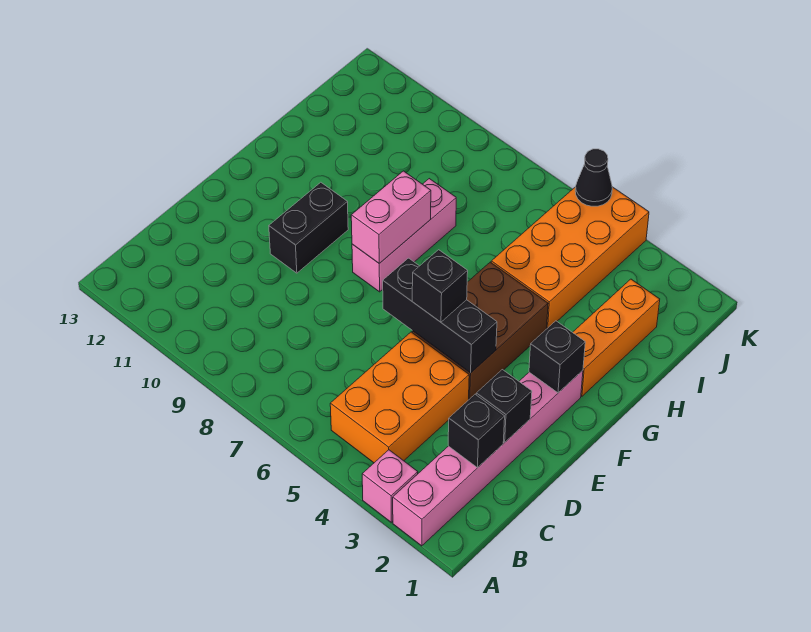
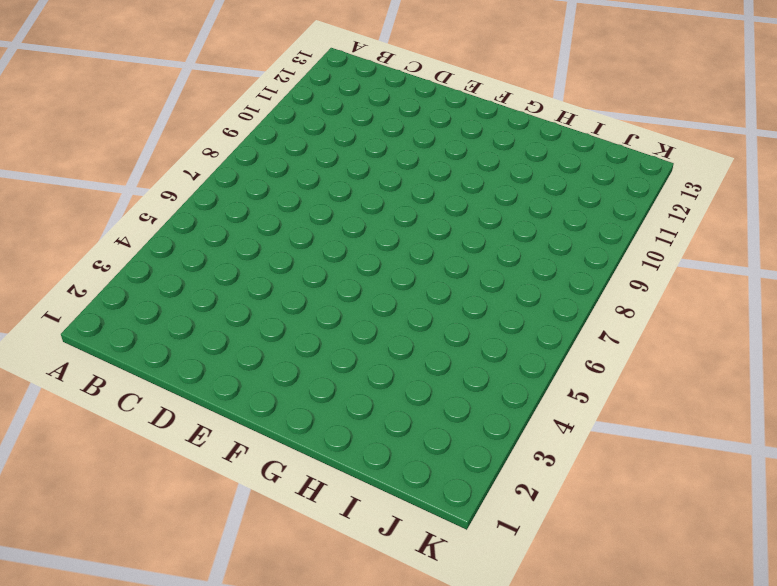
none -> pink 1x6 brick [393,371,583,546]
none -> pink 1x1 brick [362,450,418,522]
none -> orange 2x3 brick [330,332,469,463]

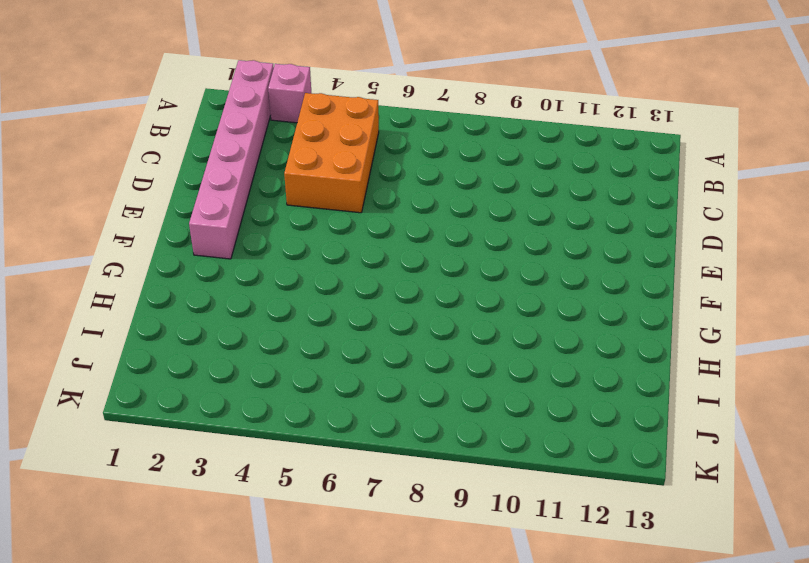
none -> brown 2x3 brick [412,262,548,399]
none -> black 1x2 brick [269,182,348,273]
none -> pink 1x3 brick [352,179,456,292]

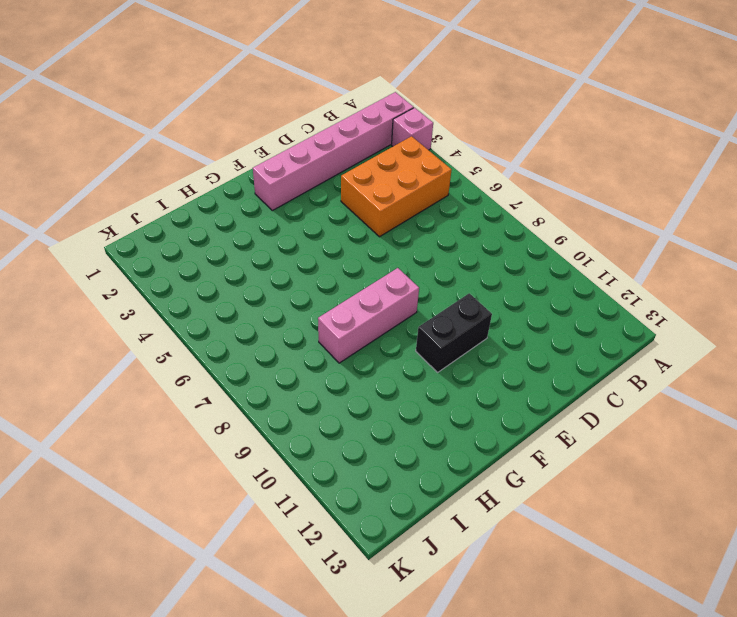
none -> brown 2x3 brick [412,262,548,399]
none -> orange 1x3 brick [573,279,660,396]
none -> orange 2x4 brick [491,187,649,328]

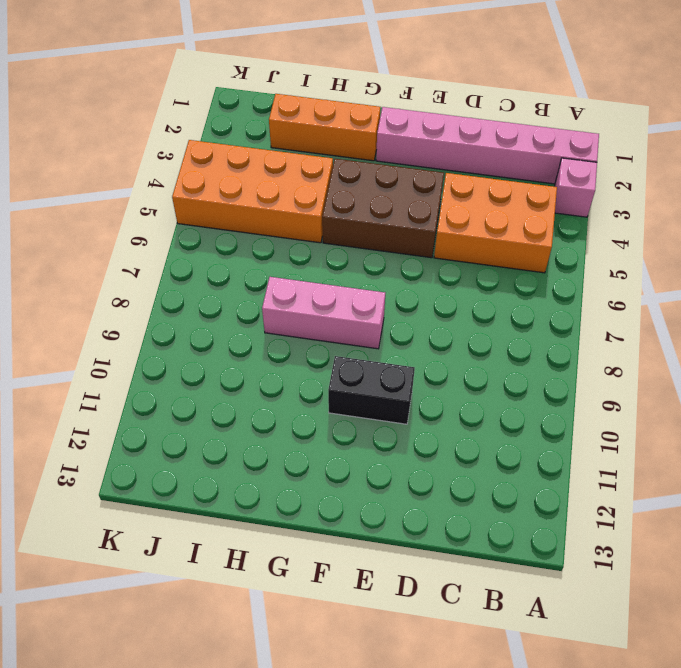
none -> black 1x1 brick [448,394,505,467]
none -> black 1x1 brick [476,370,532,442]
none -> black 1x3 brick [383,258,497,373]

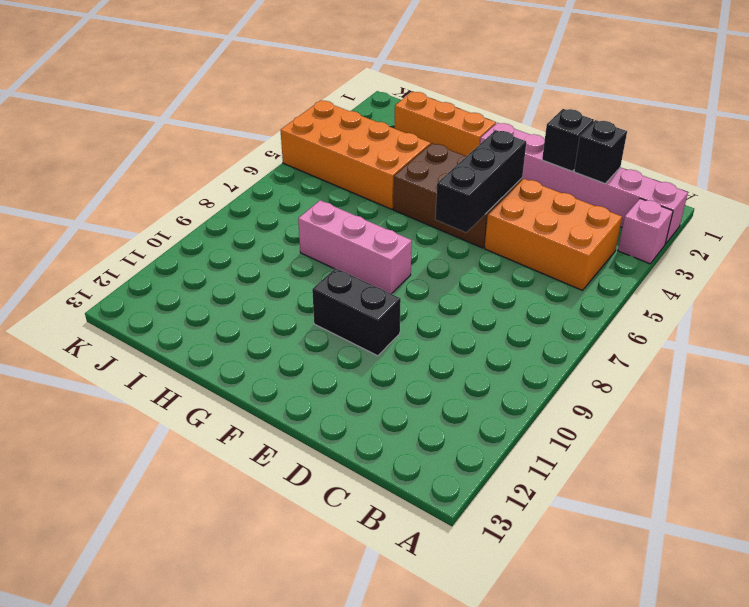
none -> black 1x1 brick [529,321,585,393]
none -> pink 1x2 brick [351,171,431,263]
none -> black 1x1 cone [575,149,612,206]

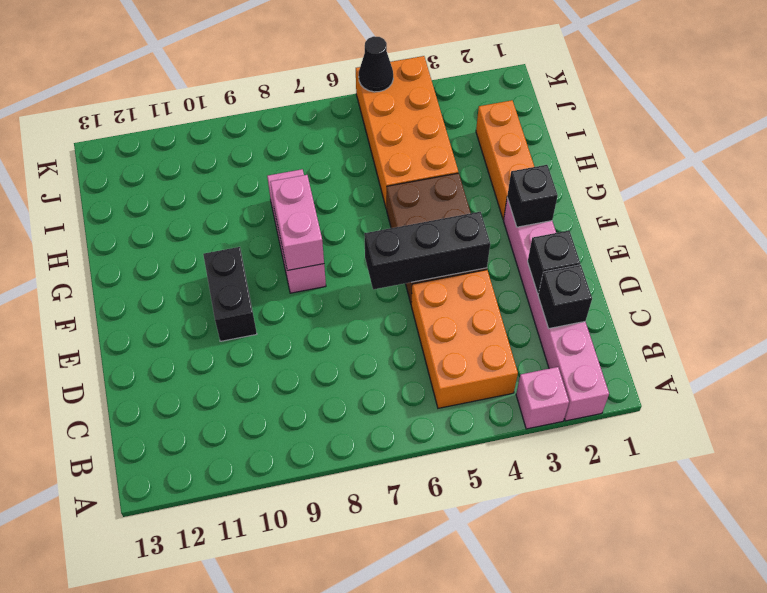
none -> black 1x1 brick [412,250,468,322]

